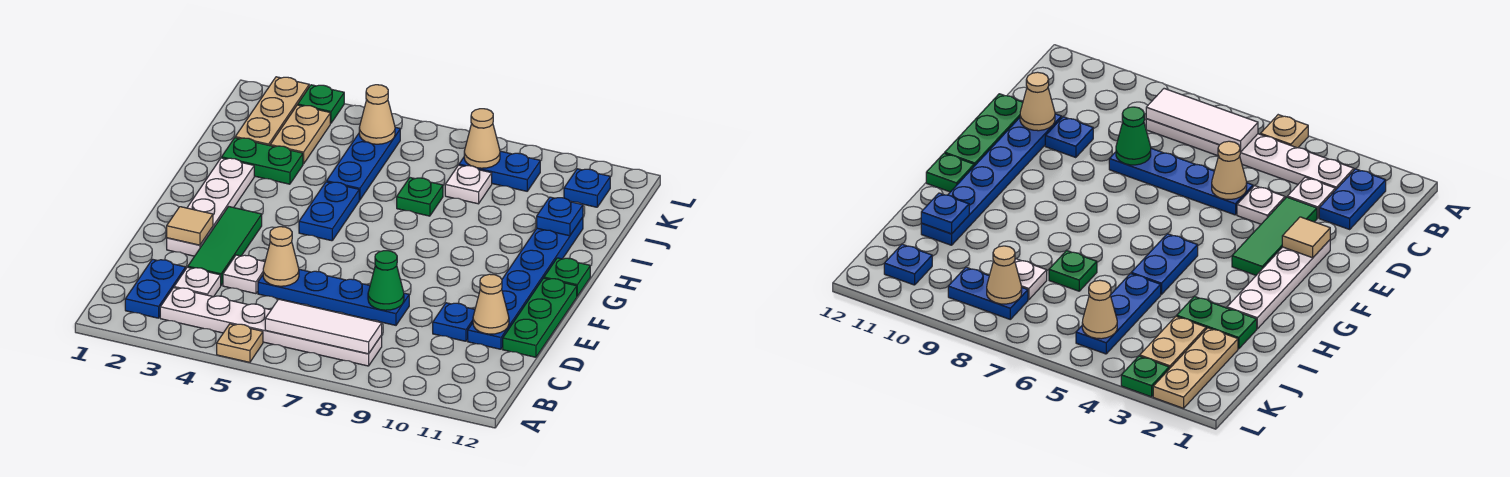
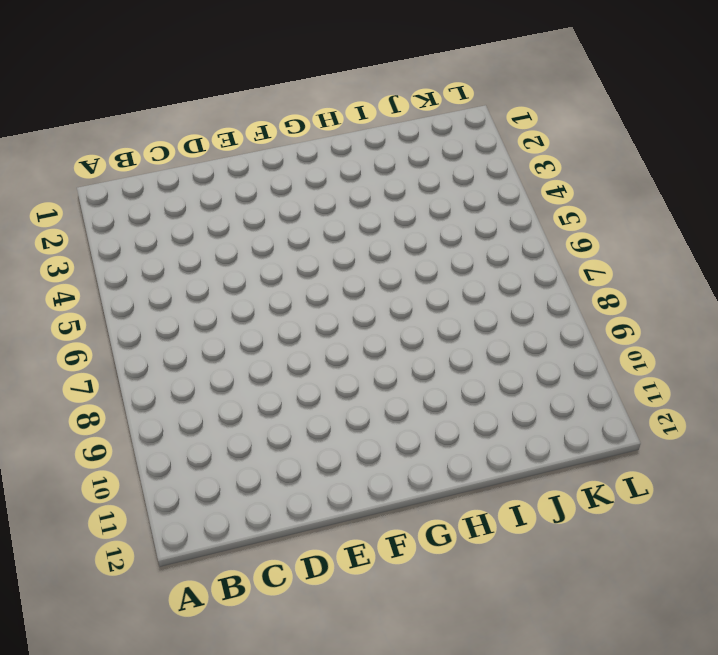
none -> tan 1x1 plate [217,324,263,362]
none -> blue 1x2 plate [125,259,186,318]
none -> white 1x6 plate [160,288,382,366]
none -> white 1x1 plate [174,267,221,297]

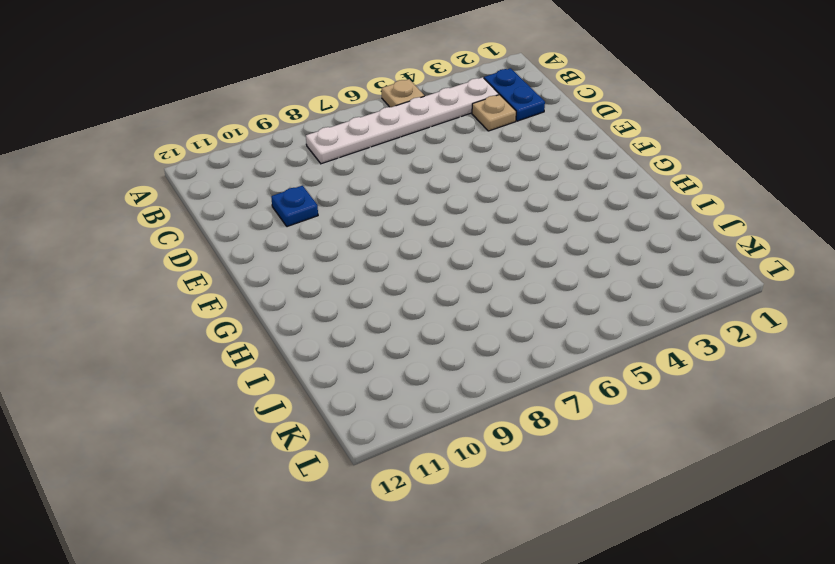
tan 1x1 plate [472,95,516,131] -> white 1x1 plate [174,267,221,297]
none -> green 1x3 tile [188,207,262,285]
none -> white 1x1 plate [223,255,265,294]
none -> blue 1x4 plate [258,269,409,325]
none -> blue 1x6 plate [468,217,583,349]

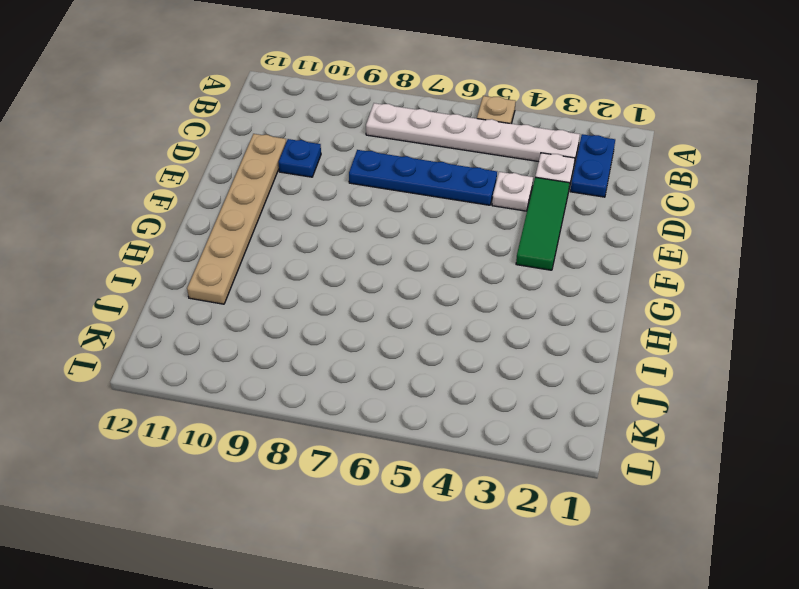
tan 1x6 plate [187,134,286,304] -> blue 1x6 plate [468,217,583,349]
none -> green 1x3 plate [503,278,577,357]
none -> white 1x4 plate [167,158,254,256]
none -> blue 1x2 plate [299,182,359,241]
none -> green 1x1 plate [544,258,590,296]

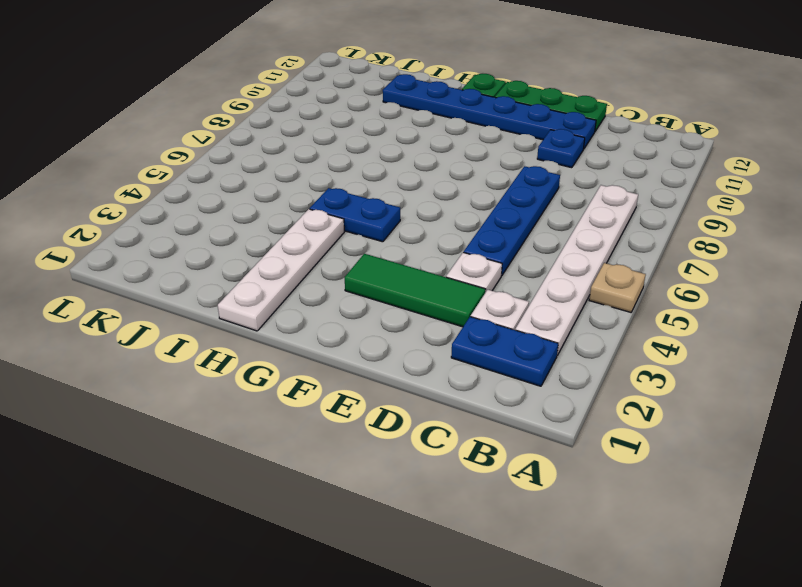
white 1x4 plate [218,209,344,331] -> white 1x4 plate turned to [167,158,254,256]
none -> green 1x2 plate [222,138,303,184]
none -> blue 1x3 plate [327,127,400,200]
none -> green 1x1 plate [397,178,443,216]
none -> tan 1x3 plate [235,77,309,146]

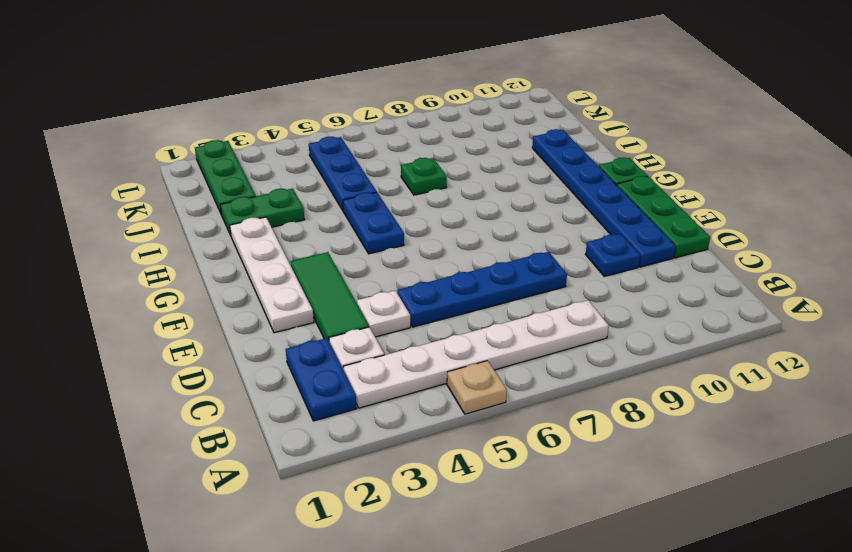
green 1x3 plate [195,140,256,215] -> tan 1x3 plate [235,77,309,146]
none -> tan 1x2 plate [270,105,330,164]
none -> white 1x1 plate [445,165,492,204]
none -> blue 1x2 plate [459,151,540,191]
none -> blue 1x1 plate [564,169,610,207]

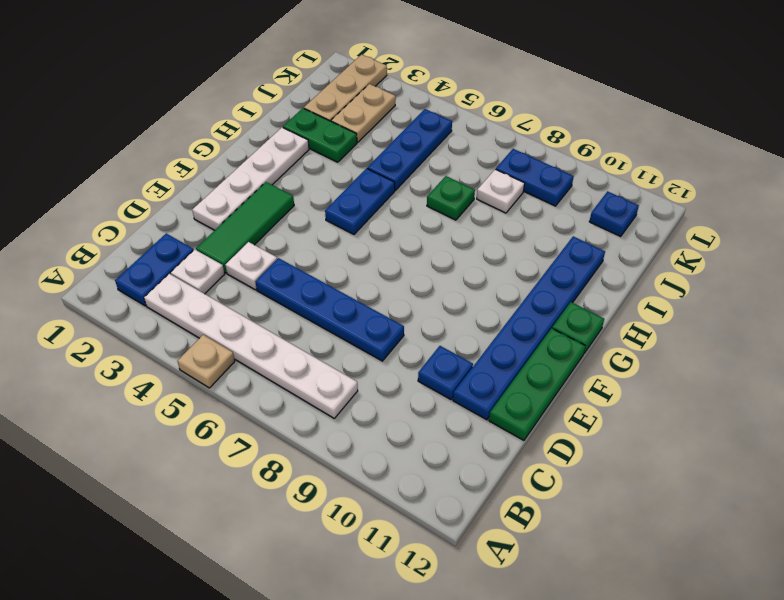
none -> green 1x1 plate [298,85,344,123]
none -> white 1x3 tile [265,299,382,354]
none -> tan 1x1 cone [263,227,299,286]
none -> green 1x1 cone [368,251,404,310]

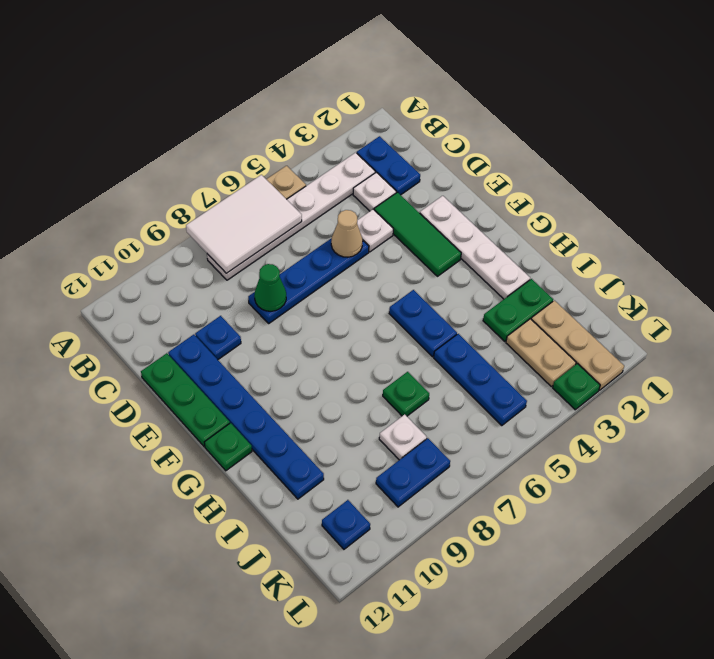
white 2x3 tile [186,175,302,273] -> white 1x3 tile [265,299,382,354]
none -> tan 1x1 cone [473,274,509,334]
none -> tan 1x1 tile [167,207,213,245]
none -> blue 1x1 plate [537,197,583,236]
none -> tan 1x1 cone [359,85,395,144]

